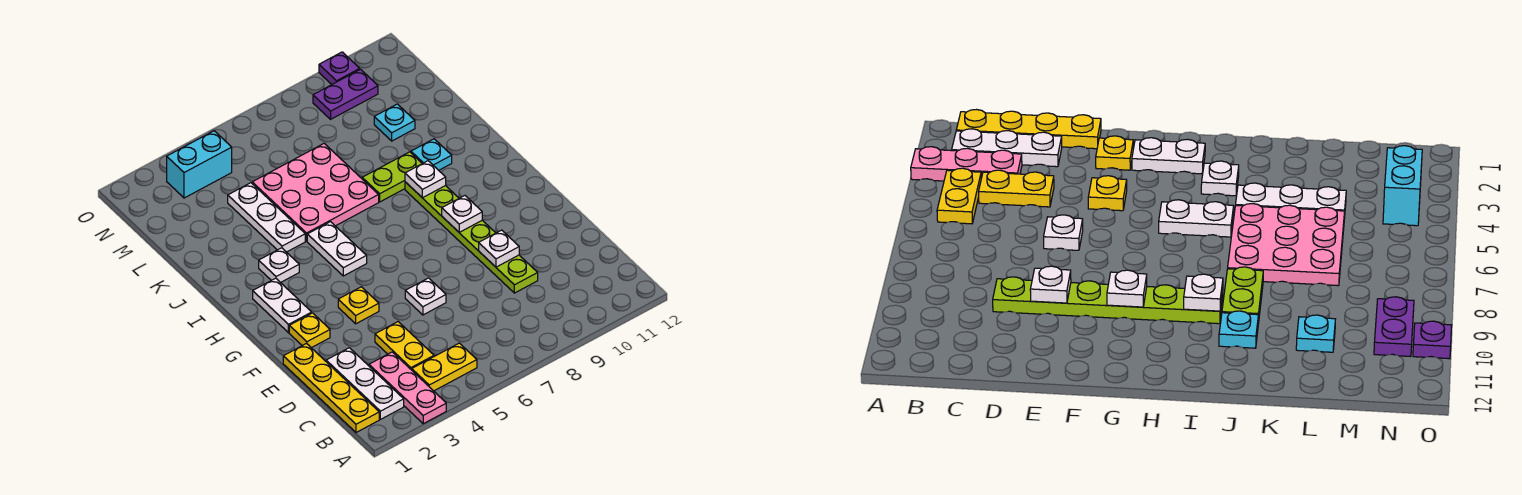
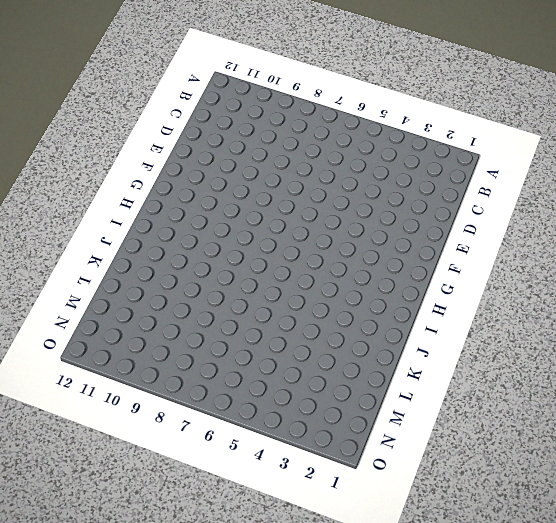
none -> pink 1x3 plate [369,352,446,424]
none -> yellow 1x4 plate [283,344,379,433]
none -> white 1x3 plate [326,348,404,419]

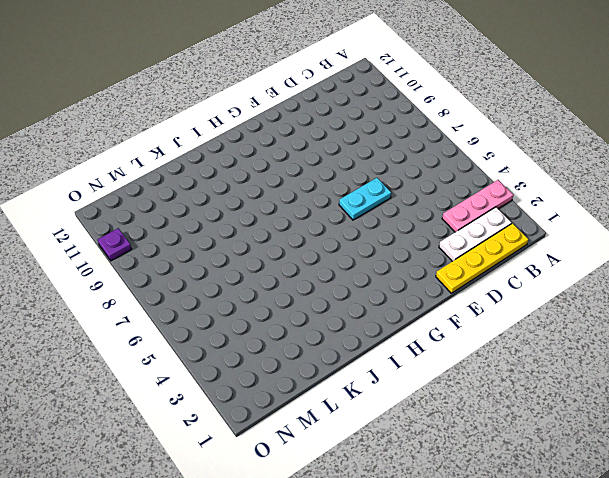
cyan 1x2 plate [339,178,391,220] -> white 1x1 plate [405,278,446,315]
none -> yellow 1x2 plate [412,343,477,391]
none -> yellow 1x2 plate [375,322,434,370]
none -> lime 1x6 plate [405,182,538,293]

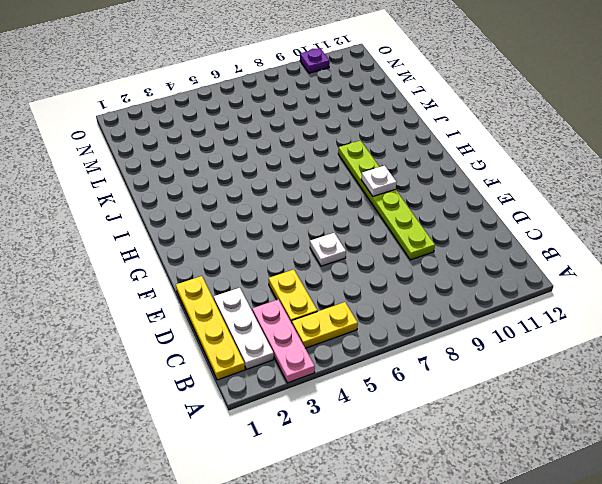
none -> yellow 1x1 plate [289,313,330,348]
none -> yellow 1x1 plate [338,287,379,324]
none -> white 1x2 plate [253,278,312,333]

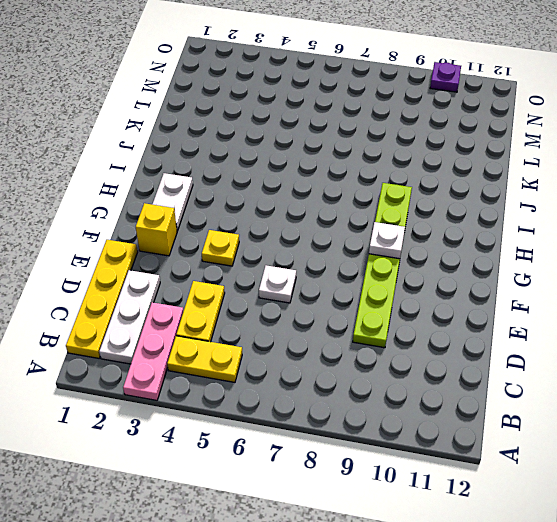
yellow 1x1 brick [136,203,177,256] -> yellow 1x1 plate [289,313,330,348]
none -> white 1x2 plate [307,222,367,276]
none -> white 1x1 plate [259,248,299,283]
none -> white 1x3 plate [228,183,305,252]

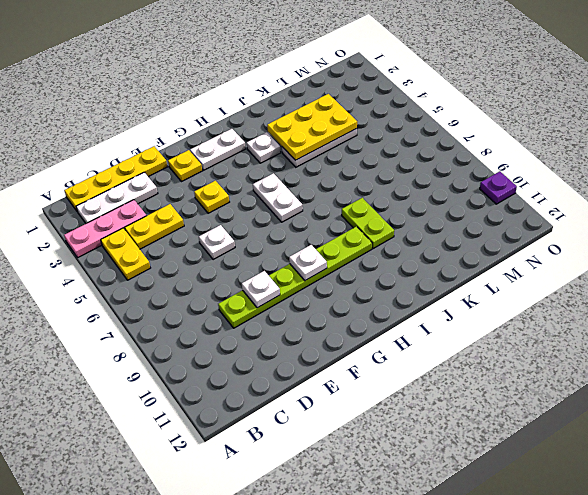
white 1x2 plate [253,173,303,222] -> white 1x2 plate turned to [307,222,367,276]
yellow 2x3 plate [267,94,357,160] -> none
none -> pink 3x3 plate [252,144,379,241]
none -> cyan 1x1 plate [411,139,452,170]
none -> cyan 1x1 plate [374,104,415,141]

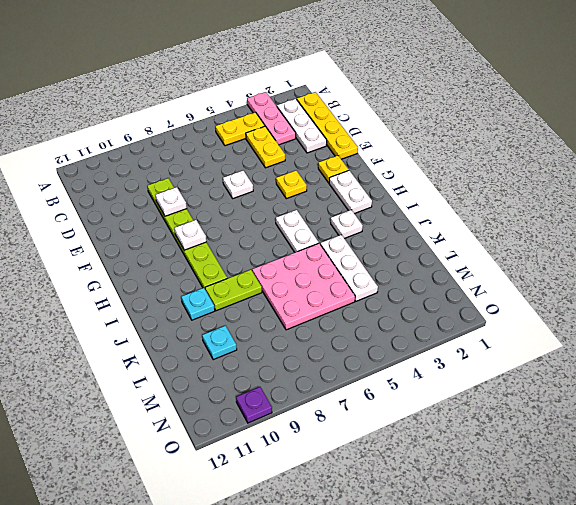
none -> cyan 1x2 brick [167,131,232,198]
none -> purple 1x2 plate [313,69,378,119]
none -> white 1x1 plate [405,161,446,198]

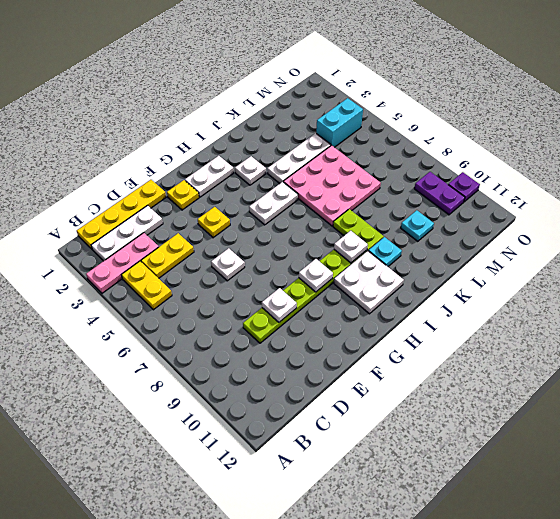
white 2x2 plate [334,251,404,314] -> none
cyan 1x2 brick [316,98,363,147] -> cyan 1x2 brick turned to [167,131,232,198]

